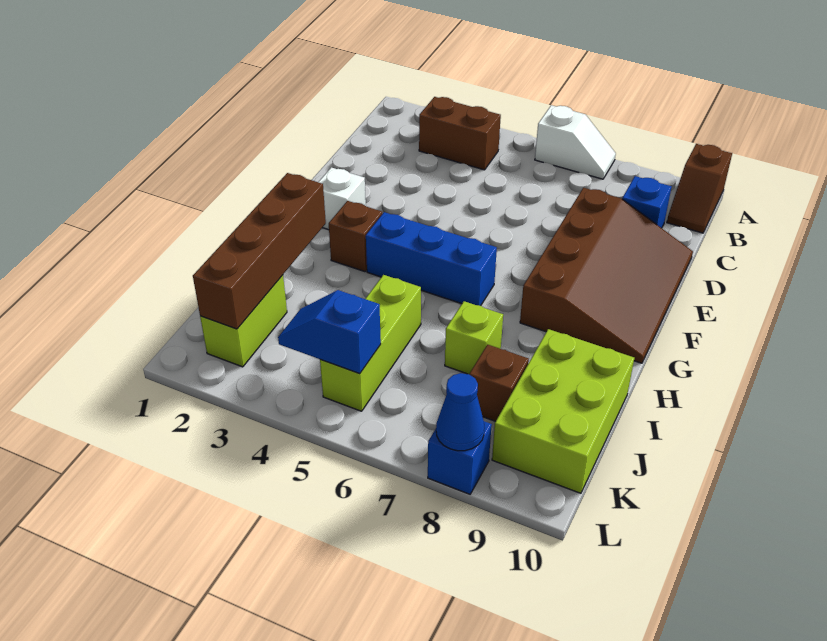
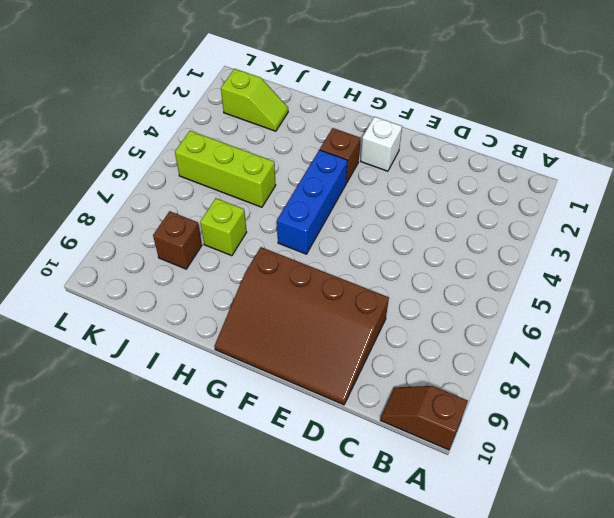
lime 1x2 slope [221,69,288,131] -> lime 1x2 brick [200,275,287,367]
none -> white 1x2 slope [535,105,616,179]
none -> brown 1x2 brick [419,97,501,170]
none -> blue 1x1 brick [622,176,672,228]

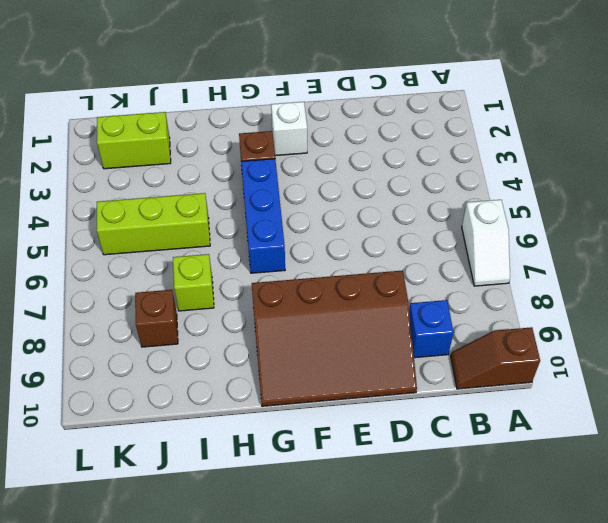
none -> brown 1x2 brick [419,97,501,170]
none -> lime 2x3 brick [492,329,634,493]
none -> blue 1x1 brick [428,421,492,494]

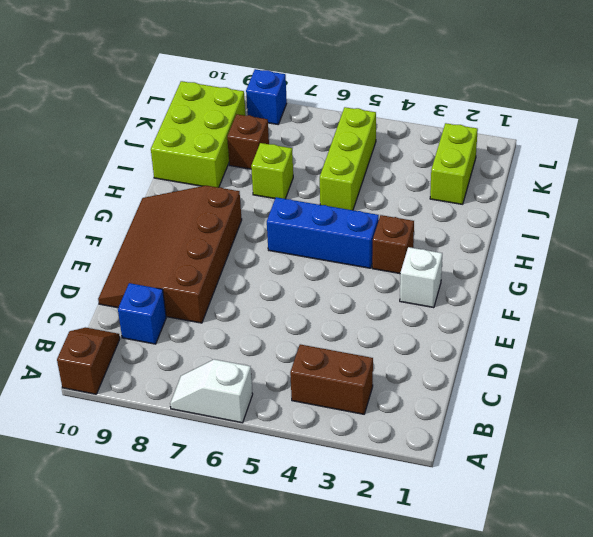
none -> brown 1x4 brick [193,173,326,329]
none -> blue 1x2 slope [278,290,381,374]
none -> blue 1x1 cone [436,373,484,451]

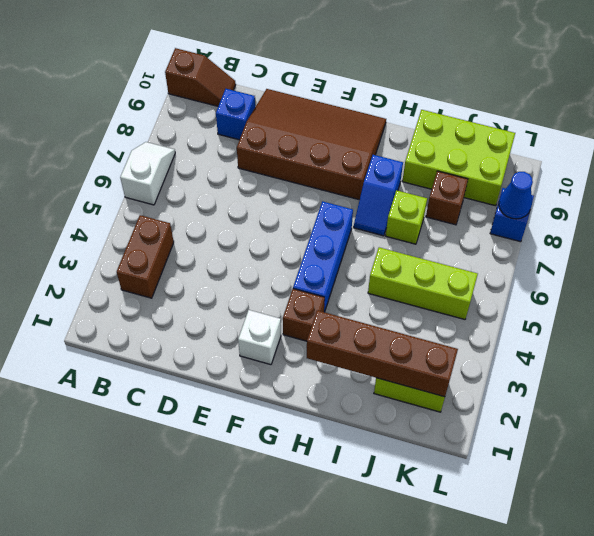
blue 1x2 slope [354,155,403,236] -> blue 1x2 slope moved to [278,290,381,374]

